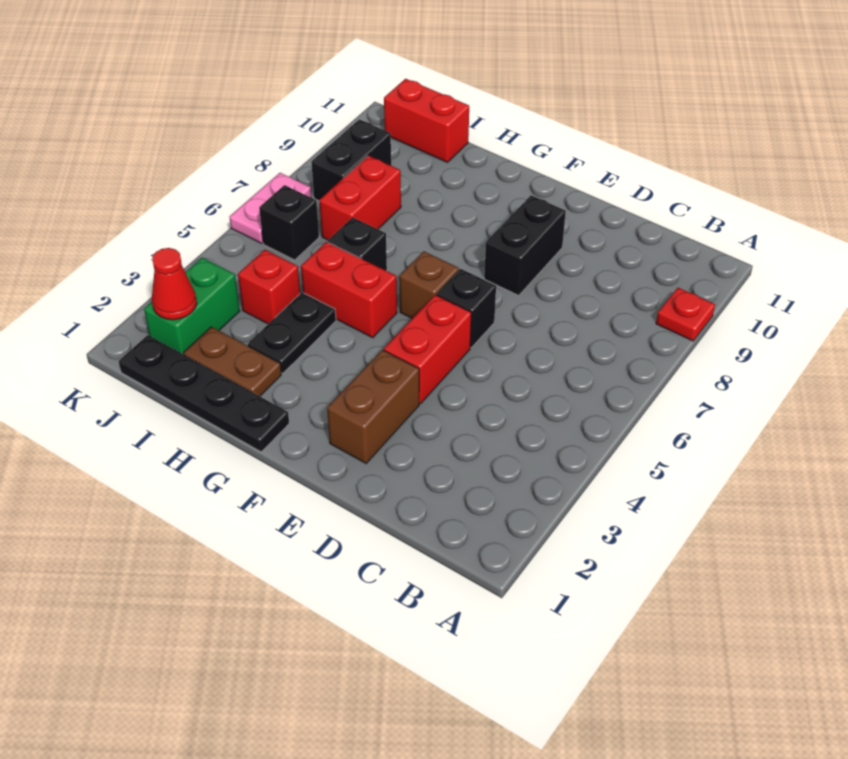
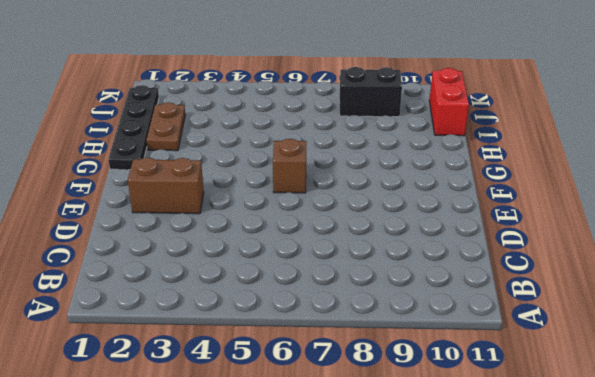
none -> red 1x1 plate [656,288,715,341]
none -> red 1x2 brick [384,295,471,404]
none -> black 1x1 brick [437,269,496,348]

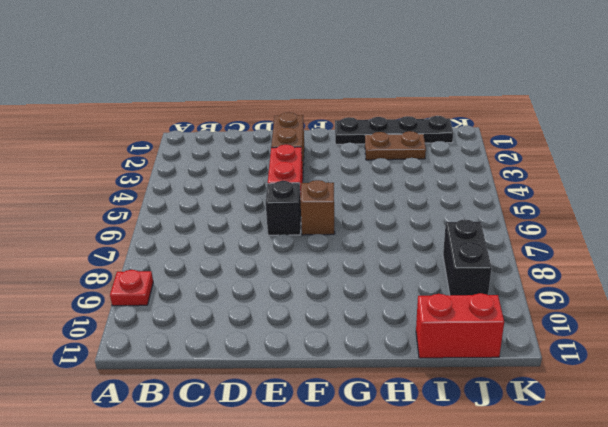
none -> black 1x2 brick [484,195,566,295]
none -> red 1x2 brick [301,242,397,338]
none -> black 1x2 plate [248,292,336,374]

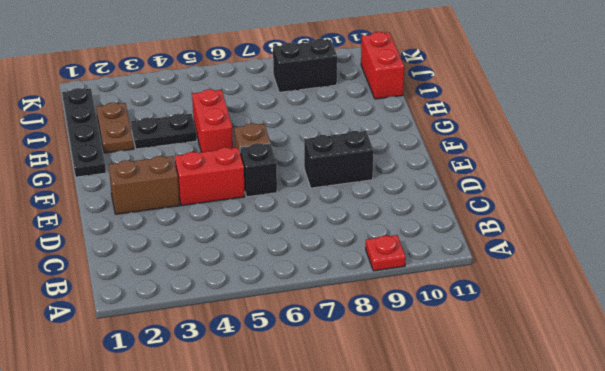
none -> black 1x1 brick [328,217,387,271]
none -> red 1x1 brick [238,250,300,324]
none -> red 1x2 brick [319,156,401,240]

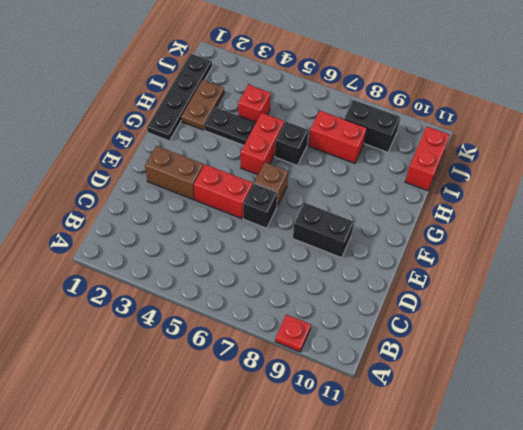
none -> green 1x2 brick [144,258,240,354]
none -> black 1x1 brick [259,185,319,260]
none -> pink 1x2 plate [230,173,311,243]

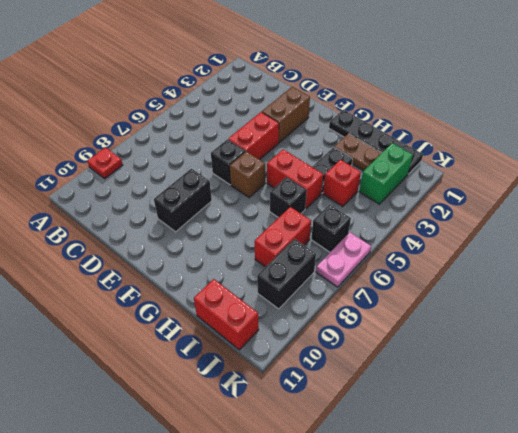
none -> red 1x1 cone [152,248,197,320]

